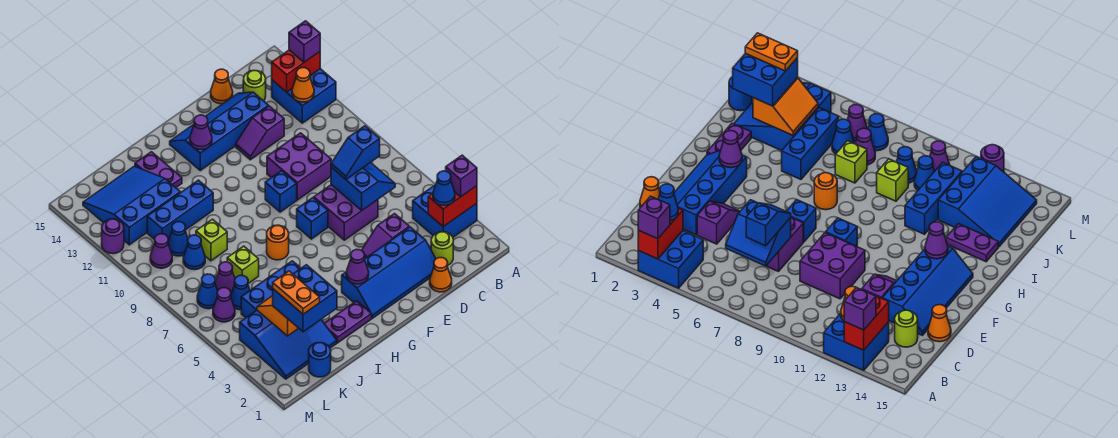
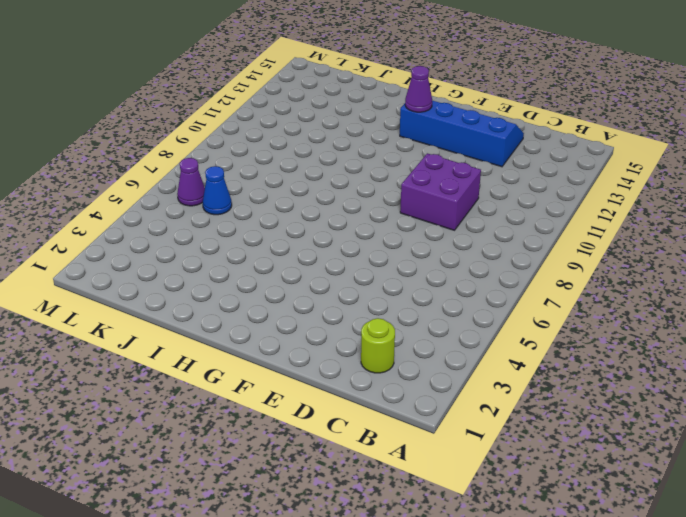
none -> blue 2x2 brick [413,185,477,237]
none -> blue 2x2 brick [272,69,336,123]
none -> lime 1x1 round brick [243,70,266,101]
none -> orange 1x1 cone [430,258,452,292]

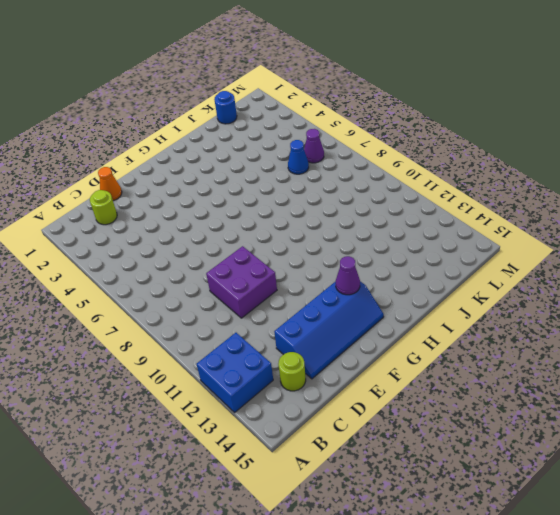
none -> blue 2x2 brick [413,185,477,237]
none -> blue 2x4 slope [342,227,436,318]
none -> purple 1x2 slope [362,214,409,258]
none -> purple 2x2 brick [314,185,378,240]

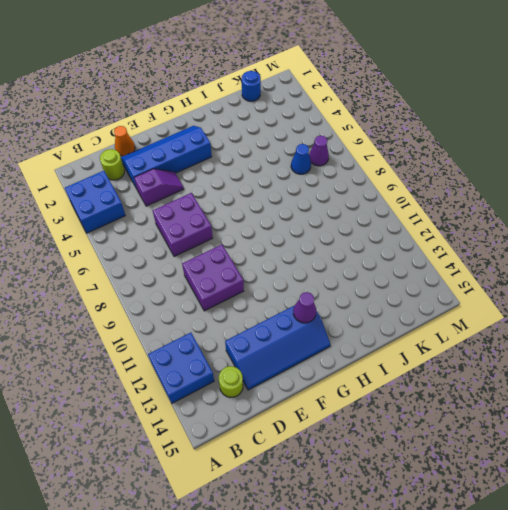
none -> purple 1x2 slope [236,106,284,160]
none -> orange 1x1 cone [211,69,233,104]
none -> blue 1x1 brick [297,198,328,239]
none -> blue 1x1 brick [265,171,297,212]

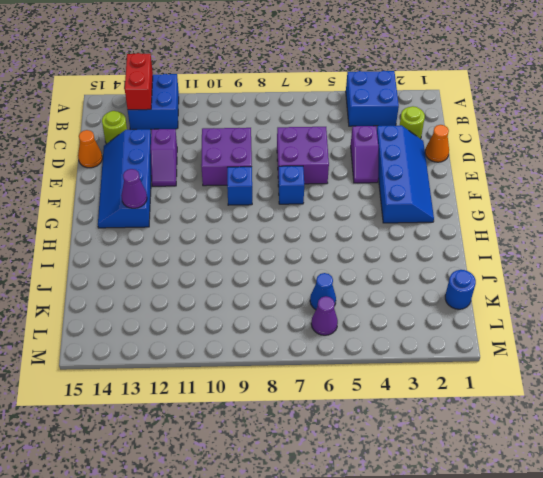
none -> purple 1x2 plate [324,301,372,343]
none -> orange 1x1 round brick [267,225,289,260]
none -> blue 1x3 brick [241,261,301,318]
none -> blue 1x3 brick [147,180,213,241]

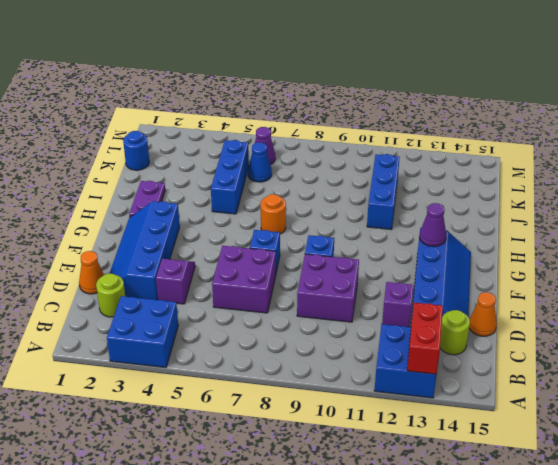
none -> purple 1x2 plate [135,152,182,187]
none -> blue 3x3 slope [240,310,337,379]
none -> lime 1x1 brick [227,246,259,283]
none -> lime 1x1 brick [196,219,227,261]

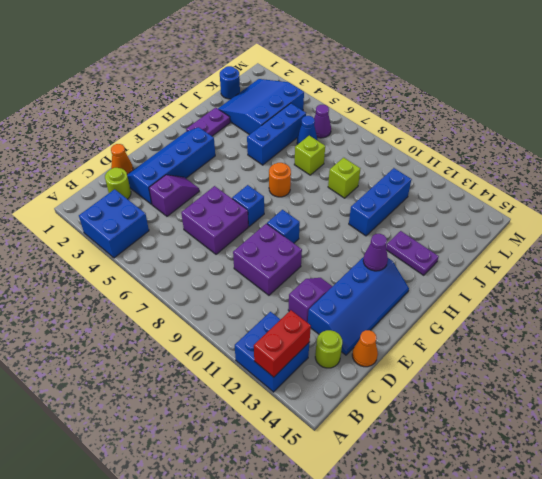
none -> blue 3x3 slope [83,166,180,245]
none -> purple 1x1 cone [215,262,235,294]
none -> blue 1x1 cone [183,235,205,270]
none -> blue 1x1 cone [168,222,188,256]

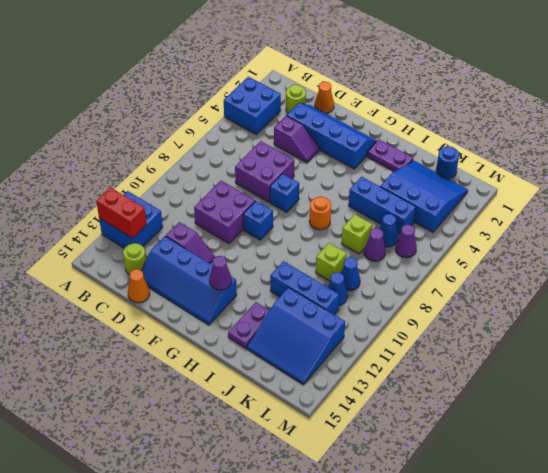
none -> blue 1x1 cone [197,274,218,309]
none -> purple 1x1 cone [150,234,172,268]
none -> purple 1x1 round brick [102,219,124,254]
none -> red 1x2 brick [428,186,477,227]

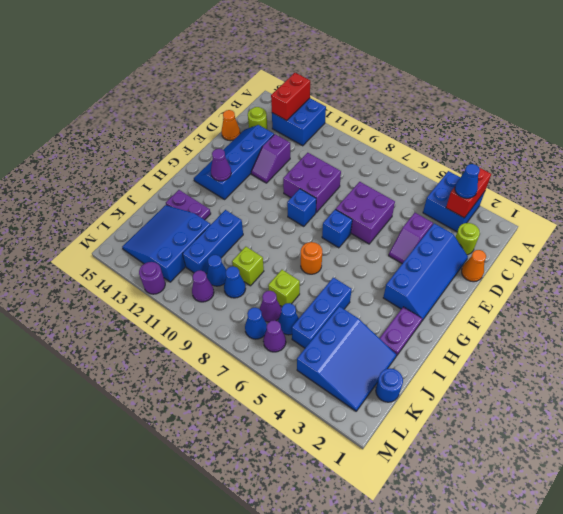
none -> orange 1x1 cone [292,68,314,102]
none -> blue 2x2 slope [331,162,395,211]
none -> purple 1x1 cone [346,249,369,284]
none -> orange 2x2 slope [257,296,298,336]

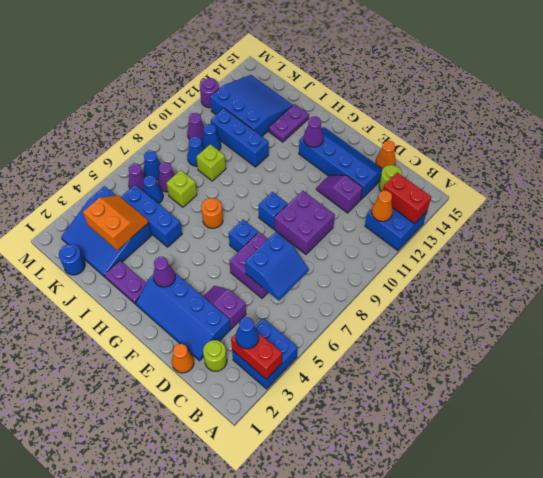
none -> purple 1x1 brick [446,155,477,197]
none -> purple 1x1 brick [289,21,320,62]
none -> blue 1x2 slope [331,126,380,179]
none -> blue 2x2 brick [272,265,337,332]

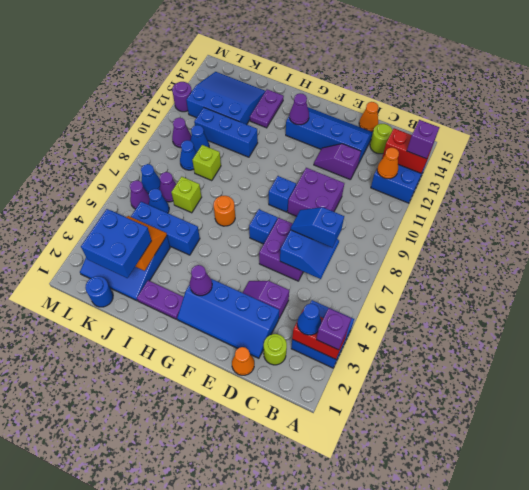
none -> orange 1x2 plate [273,271,320,314]

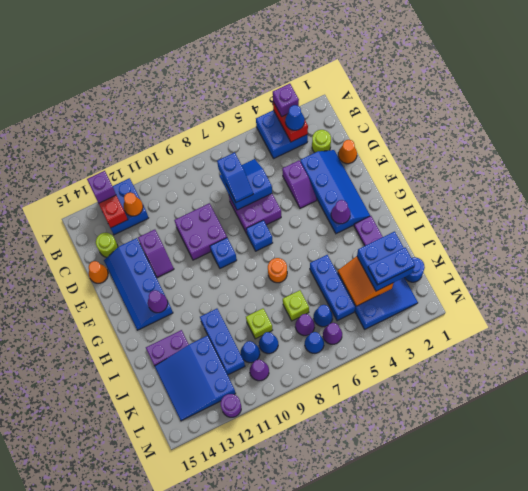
blue 1x2 plate [368,248,415,285] -> orange 1x2 plate [273,271,320,314]

